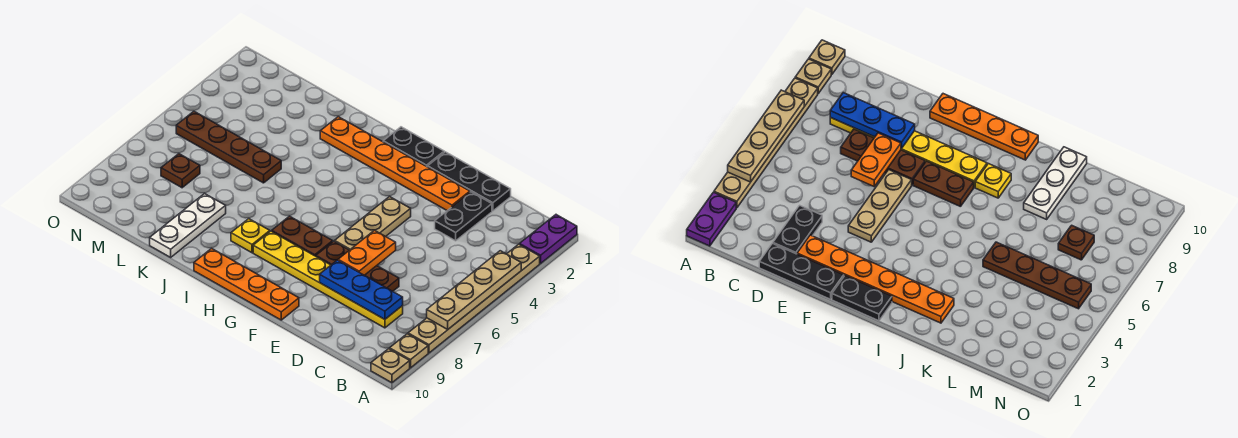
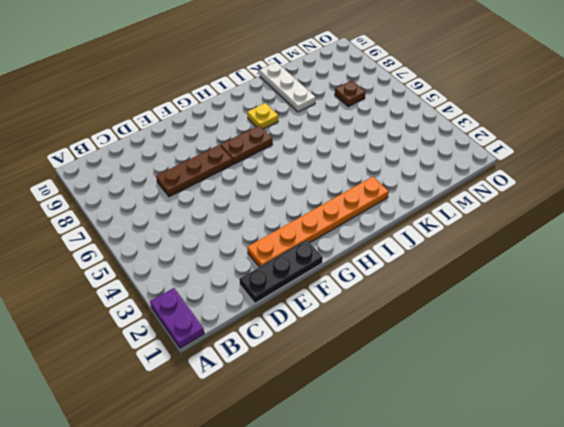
none -> tan 1x6 plate [408,244,540,353]
none -> tan 1x1 plate [390,334,428,368]
none -> tan 1x1 plate [371,349,410,383]

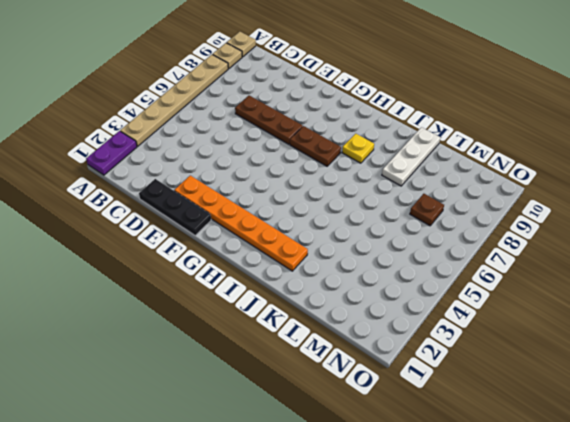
none -> yellow 1x6 plate [253,231,403,328]
none -> black 1x2 plate [435,192,492,241]
none -> tan 1x3 plate [335,197,411,250]

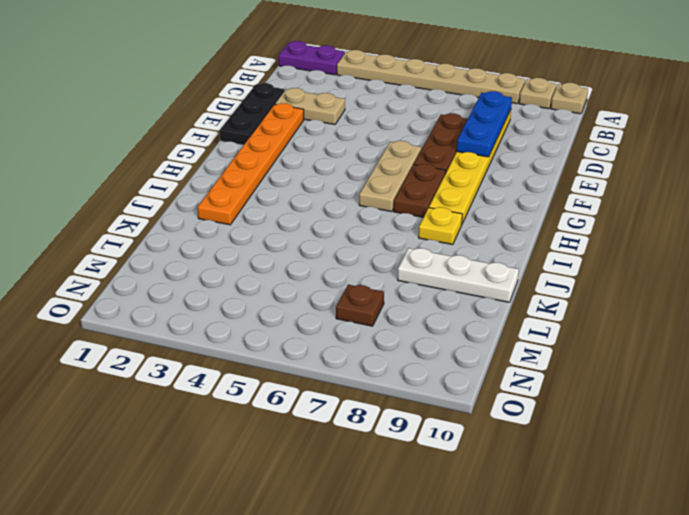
tan 1x2 plate [275,88,345,124] -> black 1x2 plate [435,192,492,241]
tan 1x3 plate [359,141,421,212] -> tan 1x3 plate turned to [335,197,411,250]
none -> orange 1x4 plate [194,248,299,320]
none -> black 1x2 plate [383,127,444,167]
none -> brown 1x4 plate [176,111,281,183]

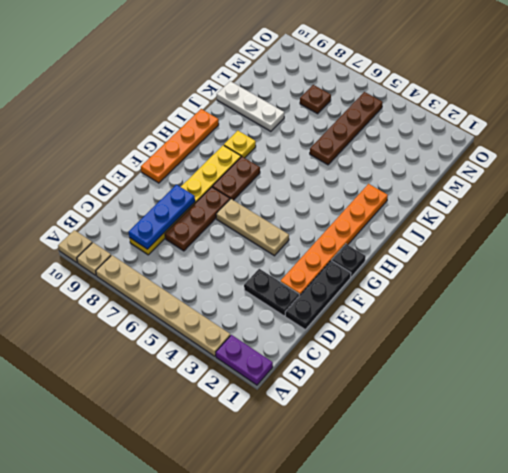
black 1x1 plate [332,244,366,277] -> black 1x2 plate [383,127,444,167]
none -> tan 1x4 plate [427,251,521,329]
none -> orange 1x2 plate [338,230,396,275]

